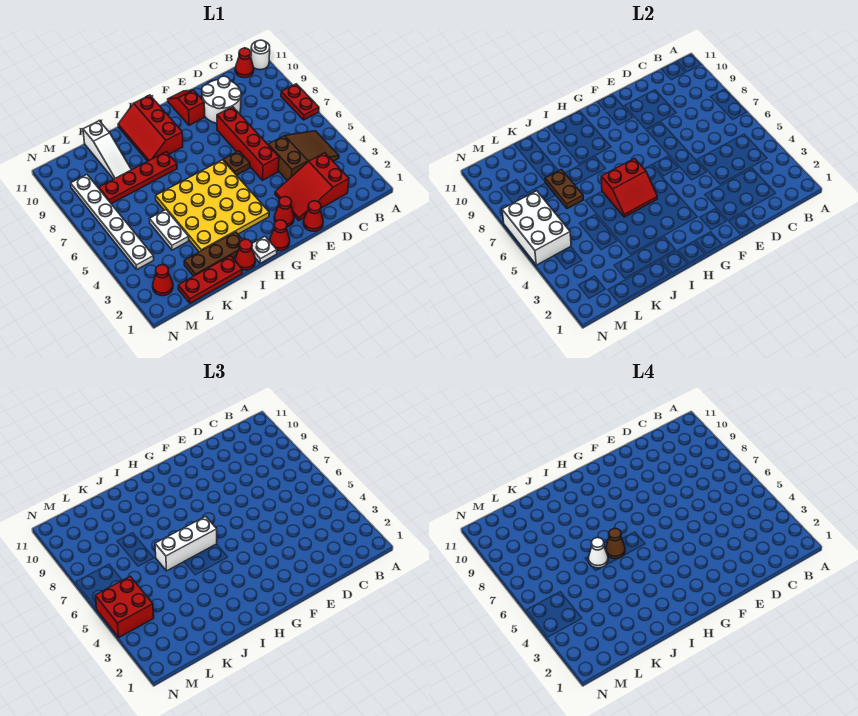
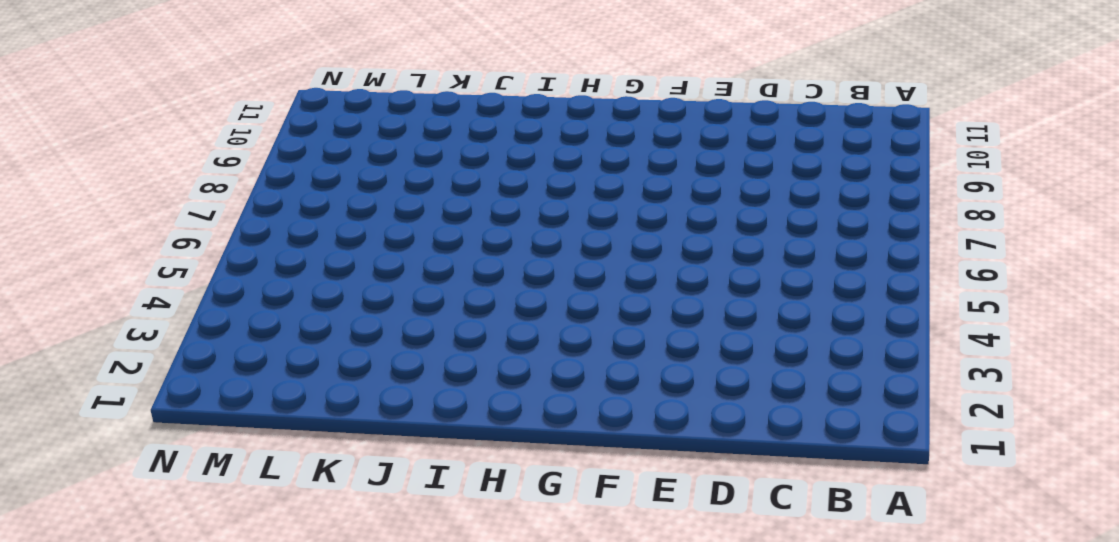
none -> red 1x2 plate [281,84,319,120]
none -> white 1x1 round brick [251,40,270,70]
none -> brown 2x3 slope [268,131,339,181]
none -> red 1x1 cone [235,48,254,78]

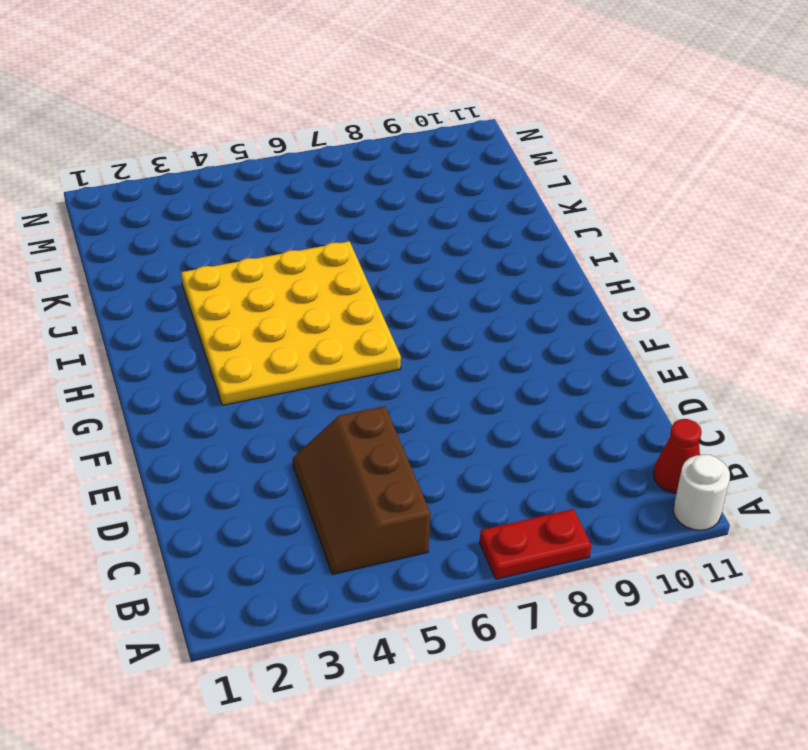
brown 2x3 slope [293,406,431,574] -> brown 2x3 slope turned to [268,131,339,181]
none -> red 2x3 slope [275,153,349,220]
none -> white 2x2 round brick [202,76,241,123]
none -> red 1x1 cone [303,201,323,231]
none -> red 1x4 brick [217,107,279,180]

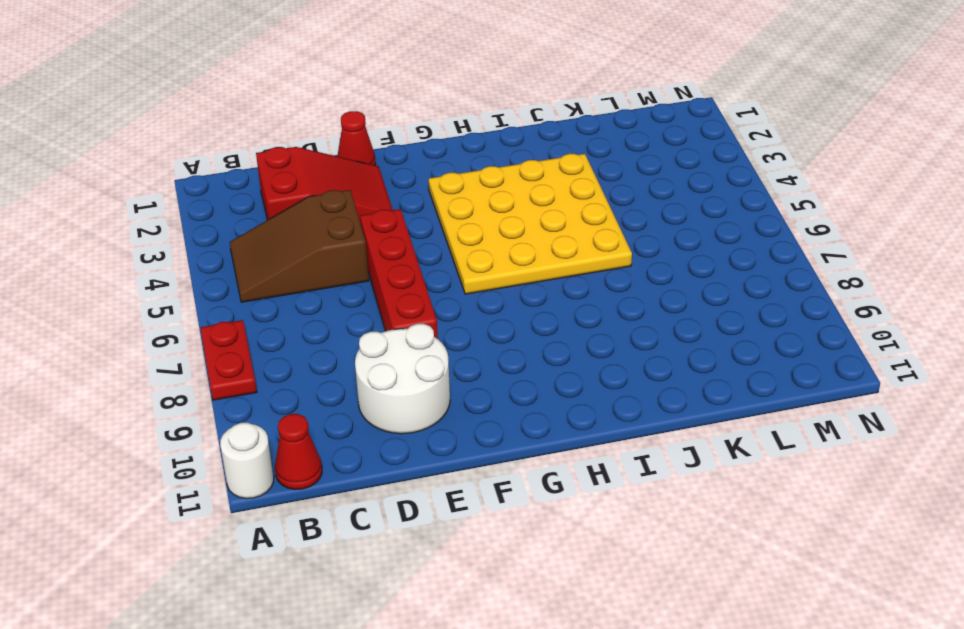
none -> red 1x1 cone [274,197,294,227]
none -> brown 1x1 plate [223,151,250,175]
none -> red 1x2 slope [168,90,205,125]
none -> red 1x1 cone [270,220,290,251]

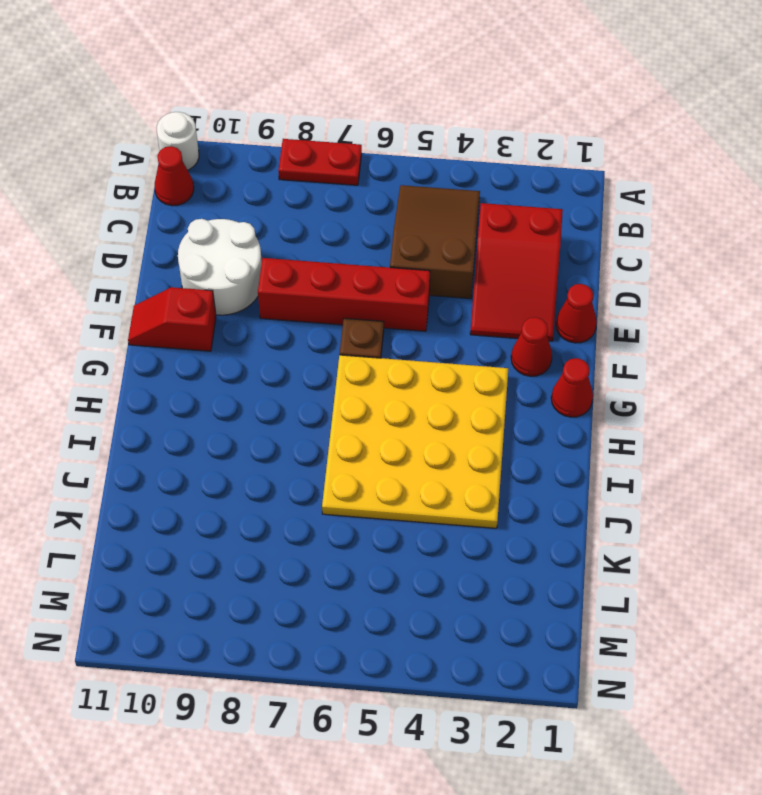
none -> white 1x1 plate [252,236,277,263]
none -> red 2x3 slope [118,95,183,161]
none -> red 1x1 cone [235,239,255,270]
none -> brown 1x3 plate [184,232,242,276]

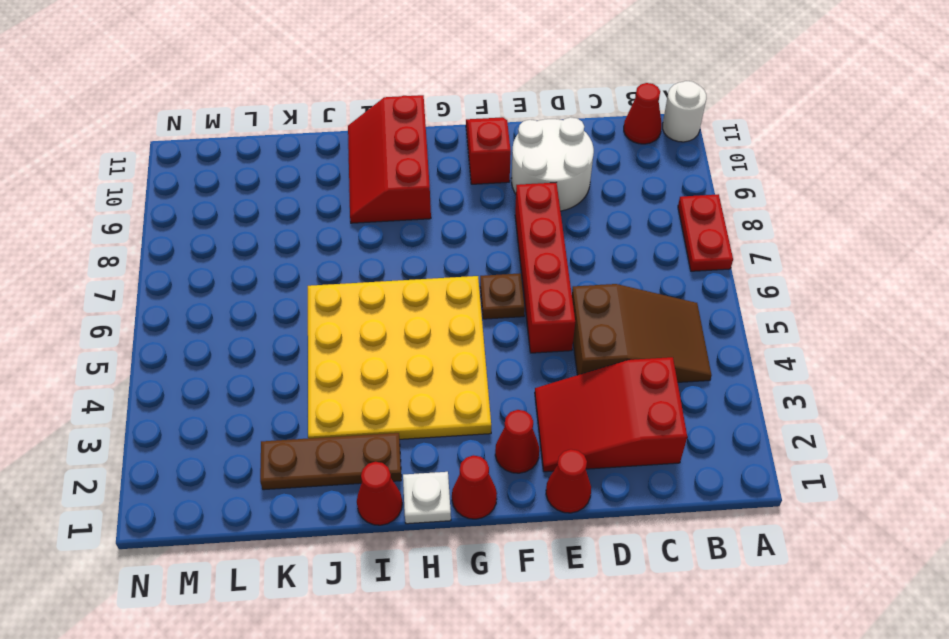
none -> red 1x4 plate [99,152,177,204]
none -> red 1x3 plate [178,256,242,303]
none -> white 1x2 plate [150,210,189,250]
none -> white 1x3 slope [83,121,131,179]

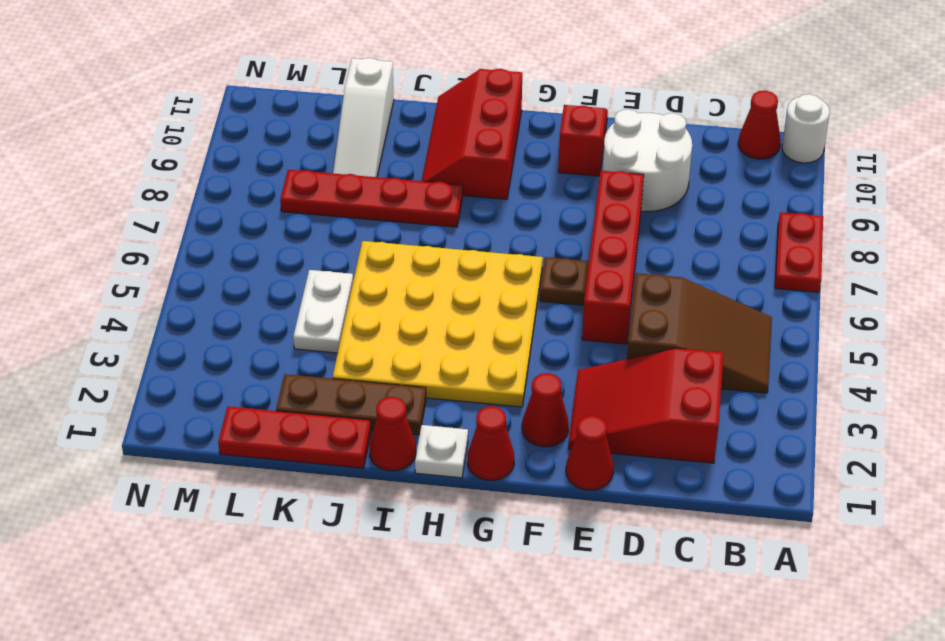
none -> red 1x1 cone [153,265,173,296]
none -> white 1x6 plate [71,175,154,269]
none -> red 2x2 slope [601,158,657,217]
none -> brown 1x2 plate [545,170,583,209]

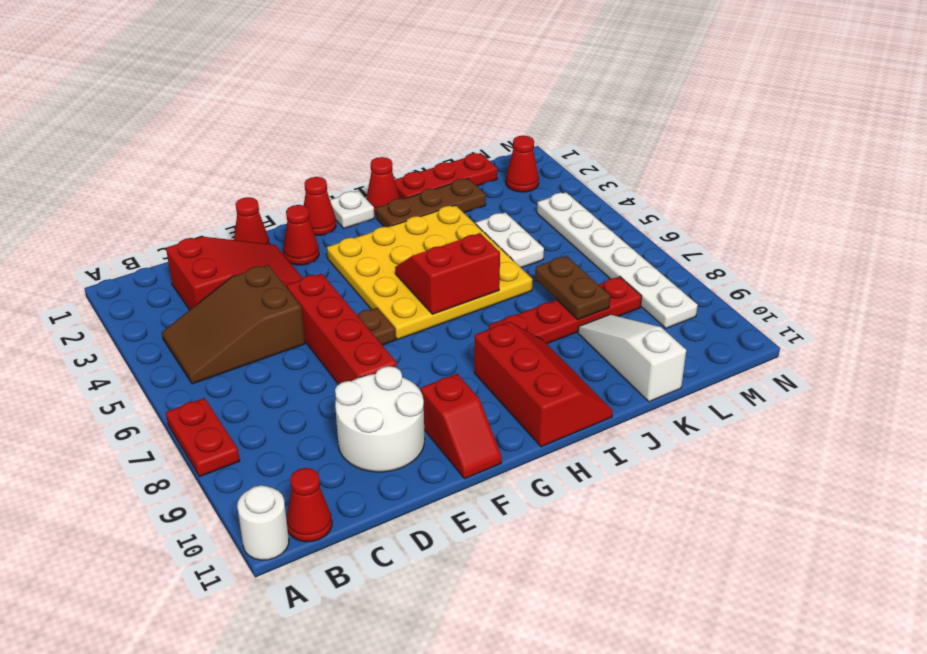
none -> white 2x3 brick [502,191,571,265]
none -> white 1x3 brick [155,516,217,571]
none -> red 2x2 brick [95,576,154,637]
none -> brown 1x1 cone [606,528,625,559]

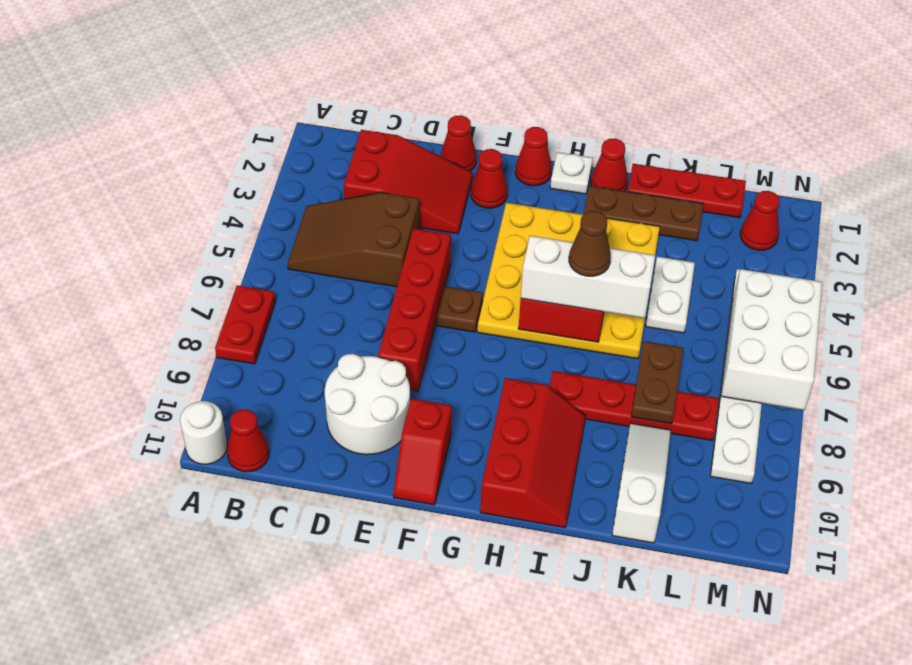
none -> red 2x2 brick [95,576,154,637]
none -> white 1x1 cone [588,538,608,568]

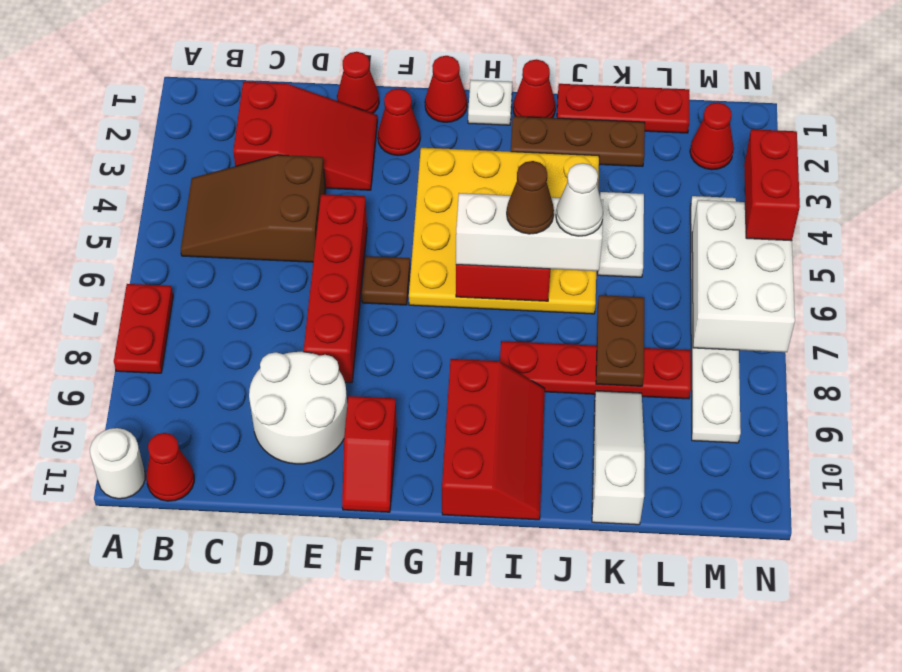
red 1x2 brick [744,129,800,241] -> red 2x2 brick [95,576,154,637]

